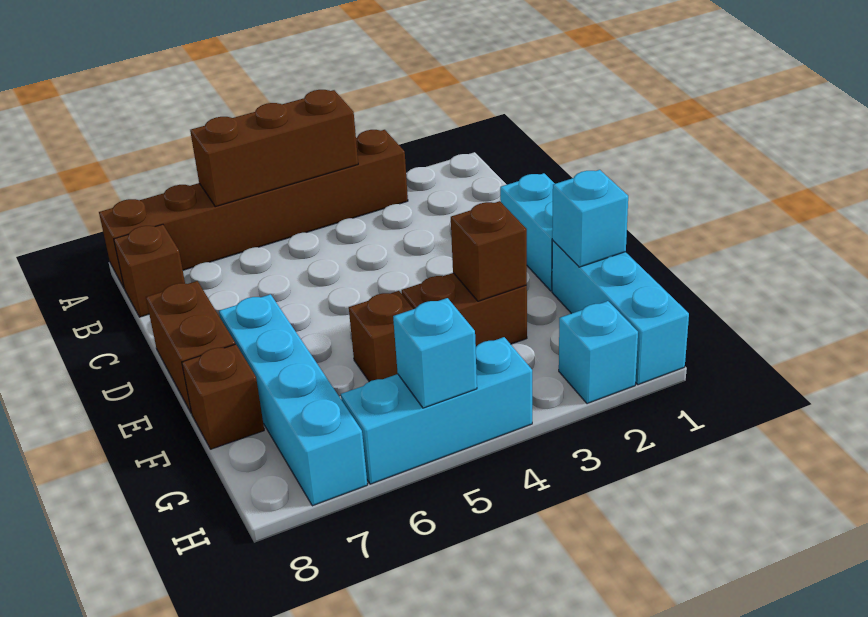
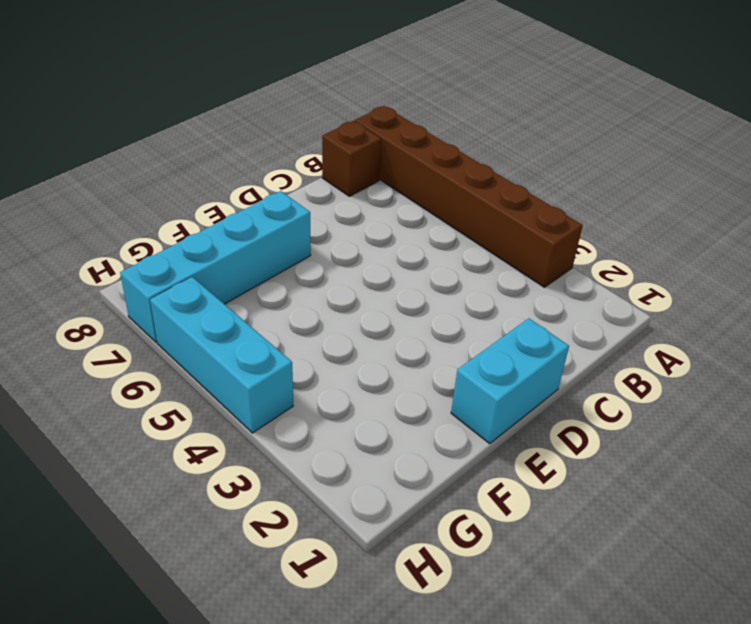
none -> brown 1x2 brick [146,281,235,413]
none -> cyan 1x3 brick [552,241,689,385]
none -> brown 1x2 brick [402,273,527,346]

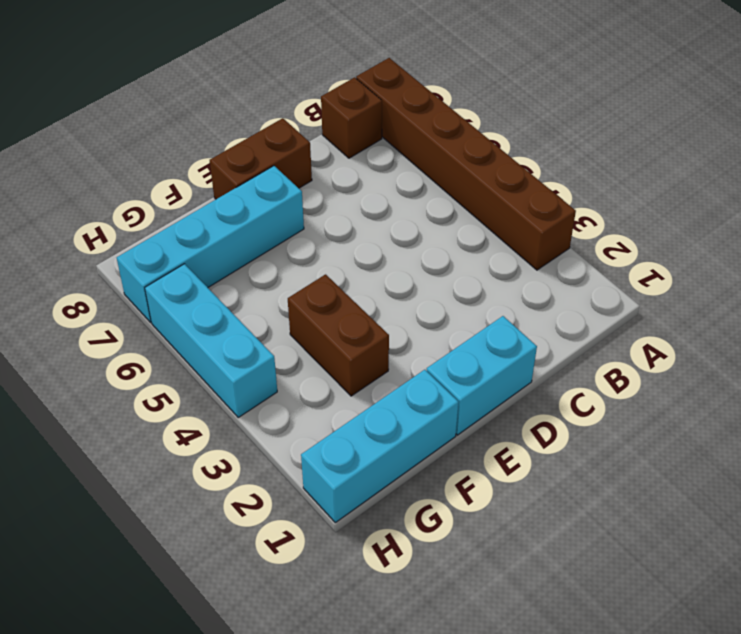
none -> brown 1x1 brick [349,291,413,382]
none -> brown 1x1 brick [182,344,264,449]
none -> cyan 1x1 brick [559,301,638,404]

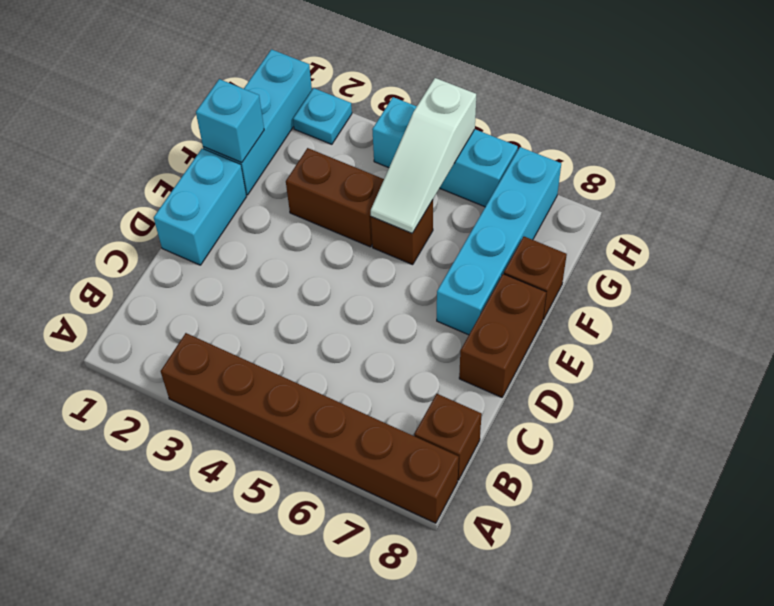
white 1x3 slope [371,78,476,233] -> cyan 1x1 brick [393,298,477,408]
cyan 1x1 plate [293,88,352,144] -> cyan 1x1 brick [559,301,638,404]
none -> brown 1x3 brick [190,90,358,207]
none -> brown 1x1 brick [451,201,527,301]

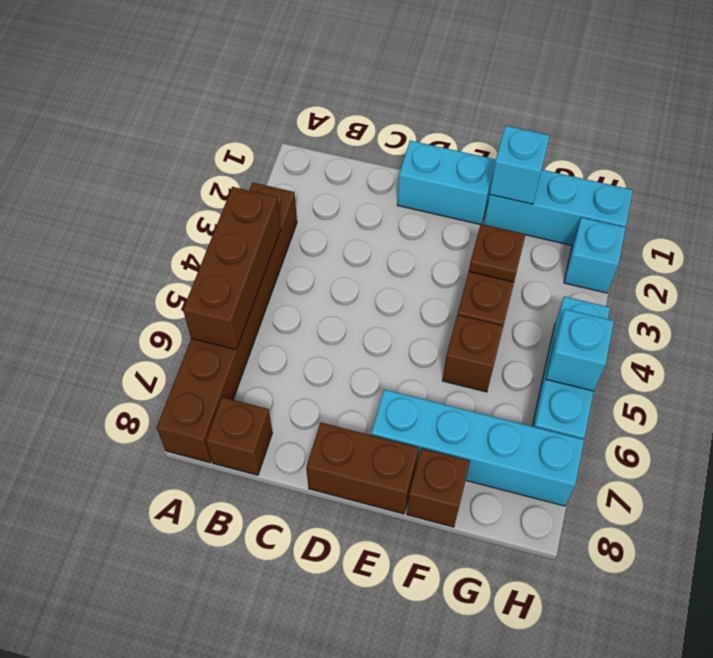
brown 1x1 plate [469,224,526,282] -> brown 1x1 brick [451,201,527,301]

